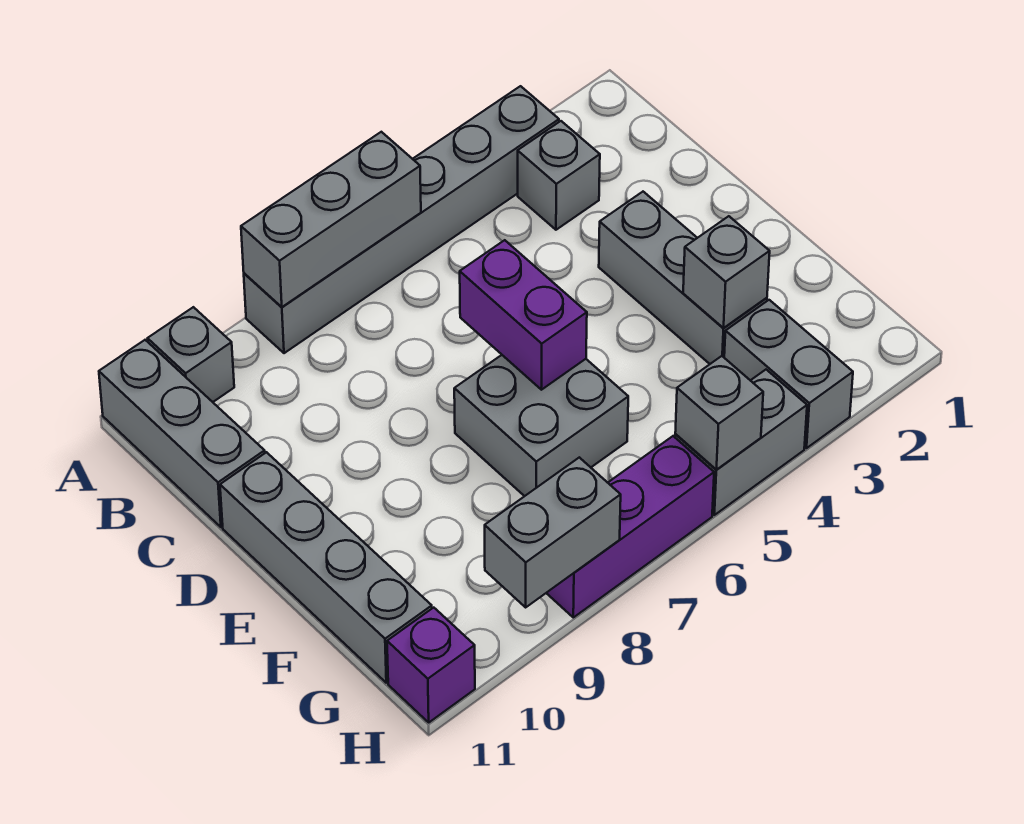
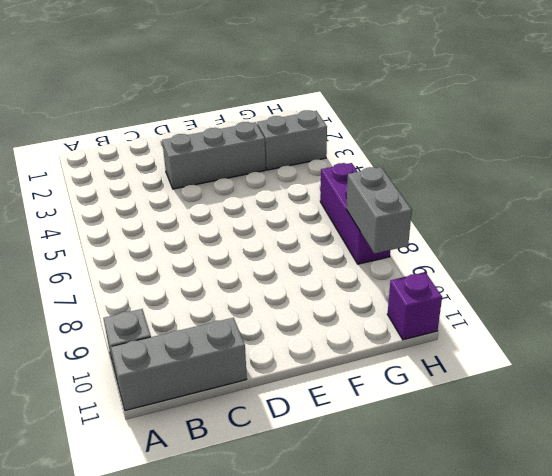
none -> grey 1x6 brick [244,86,559,353]
none -> grey 1x1 brick [518,121,600,230]
none -> grey 1x4 brick [220,452,432,683]

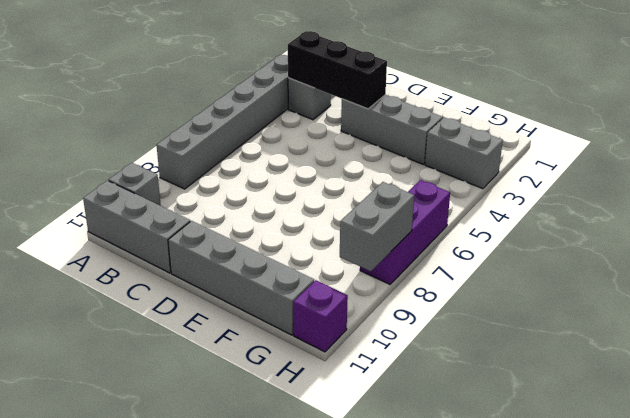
black 1x3 brick [288,31,387,109] -> none
none -> grey 2x2 brick [454,355,628,496]
none -> grey 1x2 brick [675,370,807,515]
none -> grey 1x3 brick [241,132,421,307]

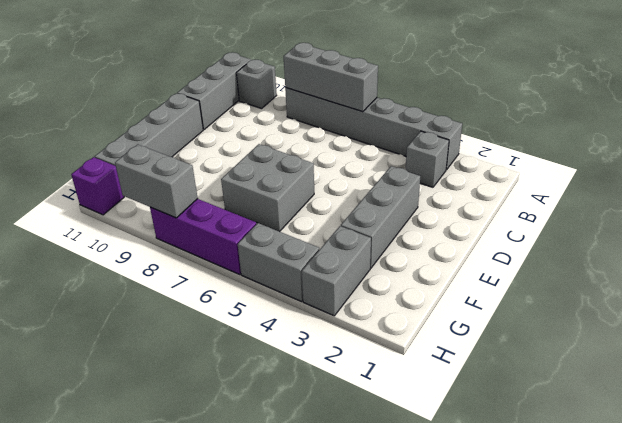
none -> purple 1x2 brick [460,240,587,390]
none -> grey 1x1 brick [683,216,770,328]
none -> grey 1x1 brick [675,356,763,470]

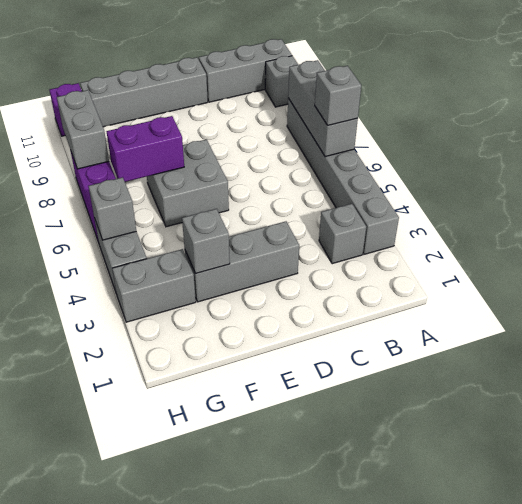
grey 1x1 brick [315,66,361,125] -> none
purple 1x2 brick [107,116,184,182] -> purple 1x2 brick moved to [460,240,587,390]

